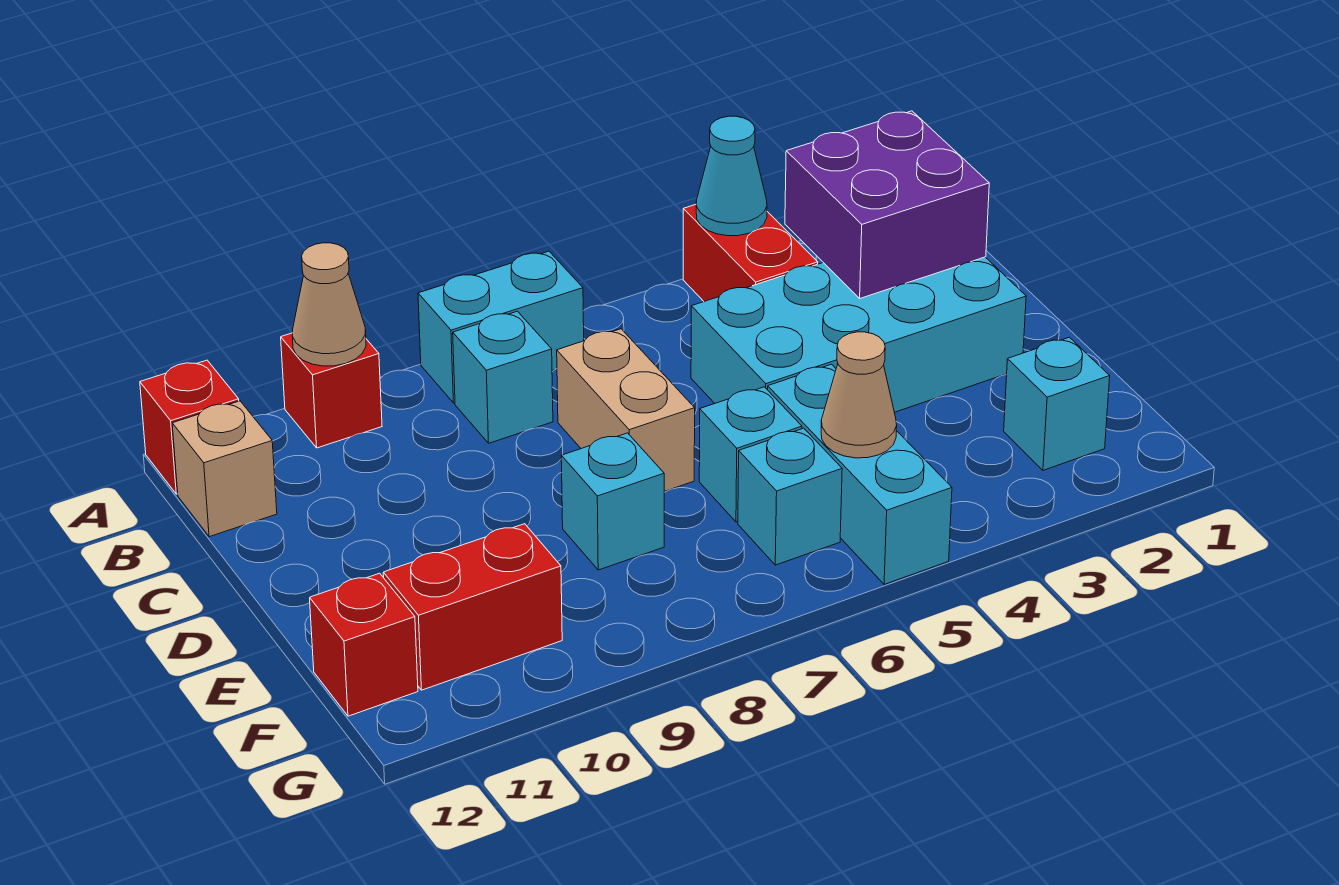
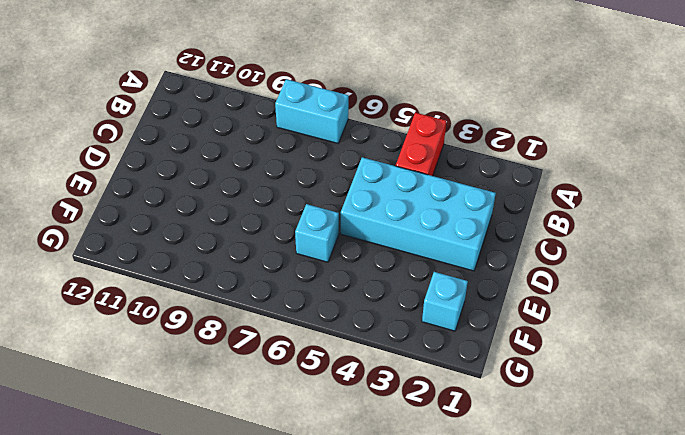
none -> red 1x1 brick [281,333,382,448]
none -> red 1x1 brick [140,360,239,494]
none -> cyan 1x1 brick [453,311,553,443]

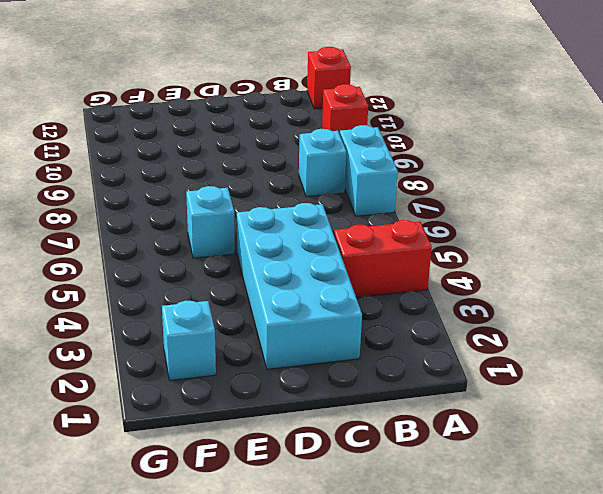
none -> tan 1x1 brick [172,401,277,537]
none -> tan 1x2 brick [557,329,695,491]
none -> cyan 1x3 brick [768,364,952,584]

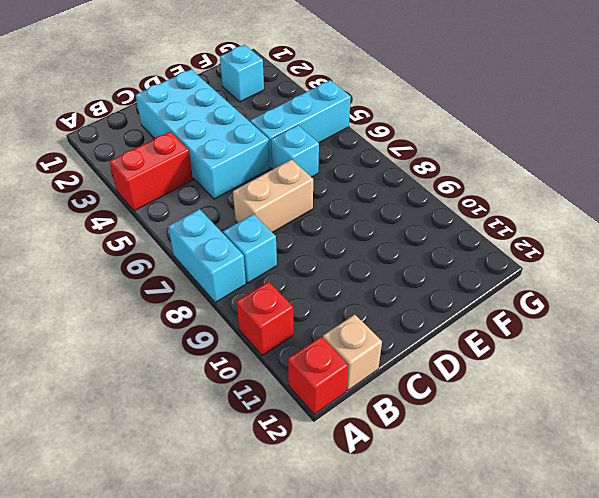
none -> cyan 1x1 brick [561,433,664,570]
none -> cyan 1x1 brick [738,428,842,565]
none -> red 1x2 brick [383,524,562,690]

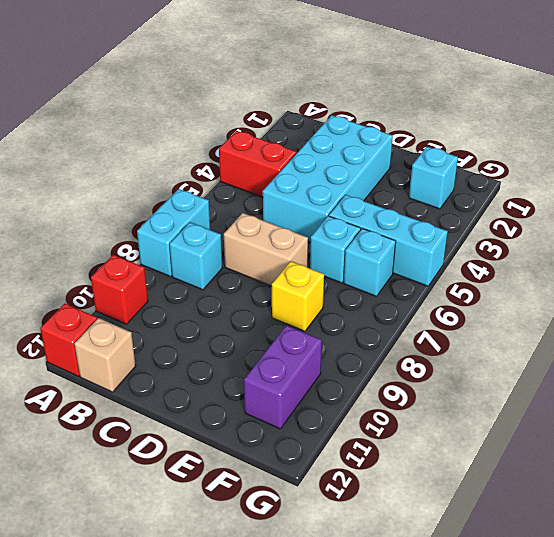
yellow 1x1 brick [272,261,324,331] -> cyan 1x1 brick [561,433,664,570]
purple 1x2 brick [244,326,322,429] -> red 1x2 brick [383,524,562,690]
none -> red 1x1 brick [310,573,418,716]
none -> cyan 1x1 cone [696,116,767,236]
none -> tan 1x1 cone [292,243,366,366]

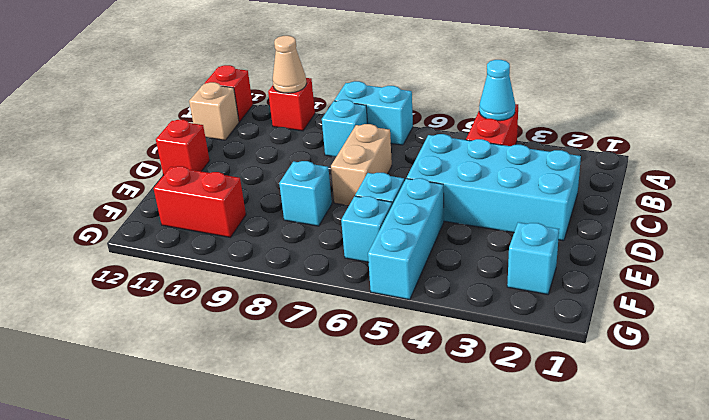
red 1x1 brick [156,120,210,175] -> red 1x1 brick moved to [310,573,418,716]
none -> purple 2x2 brick [785,111,989,298]
none -> tan 1x1 cone [821,332,897,458]

